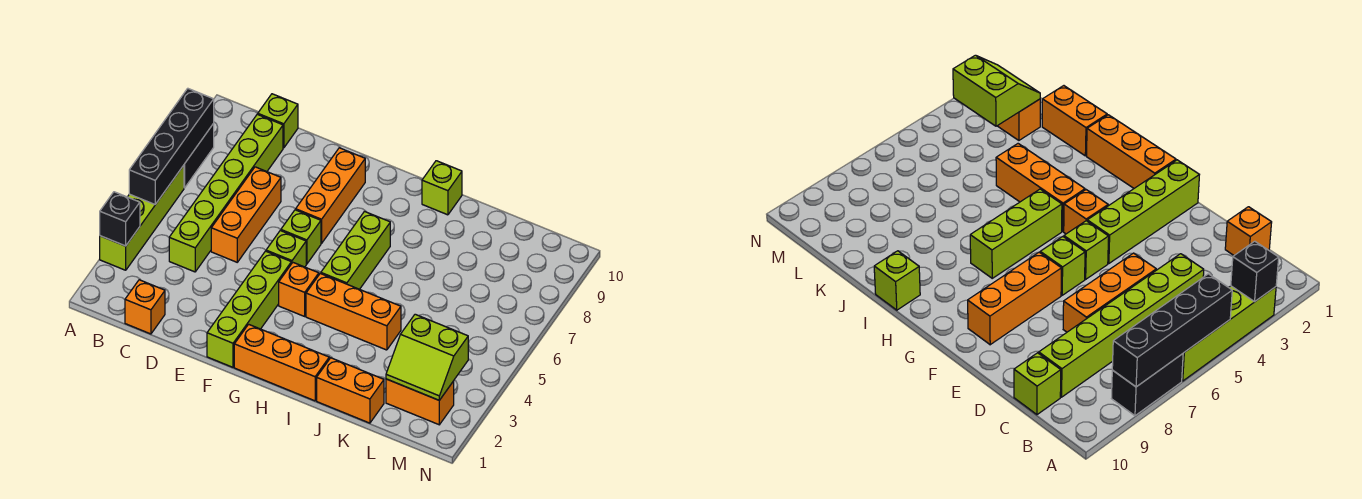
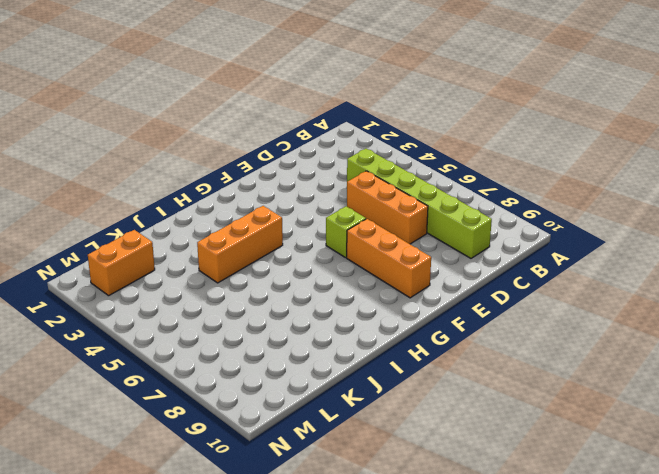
none -> lime 1x4 brick [100,165,184,270]
none -> black 1x2 brick [184,124,214,188]
none -> orange 1x1 brick [125,280,165,334]

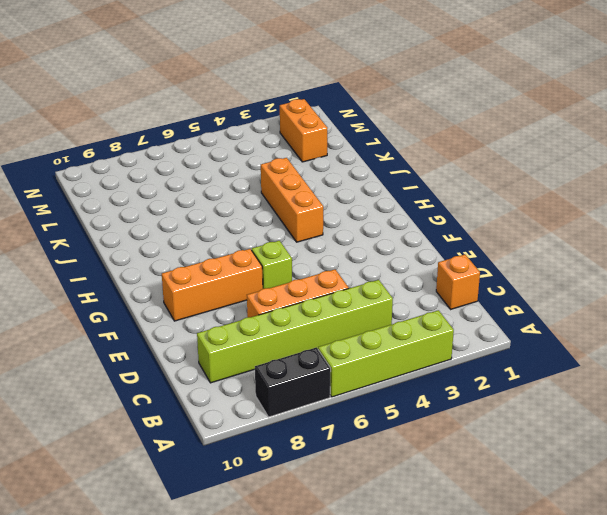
none -> lime 1x1 brick [258,94,298,148]
none -> lime 1x4 brick [207,251,291,367]
none -> lime 1x1 brick [266,231,306,267]

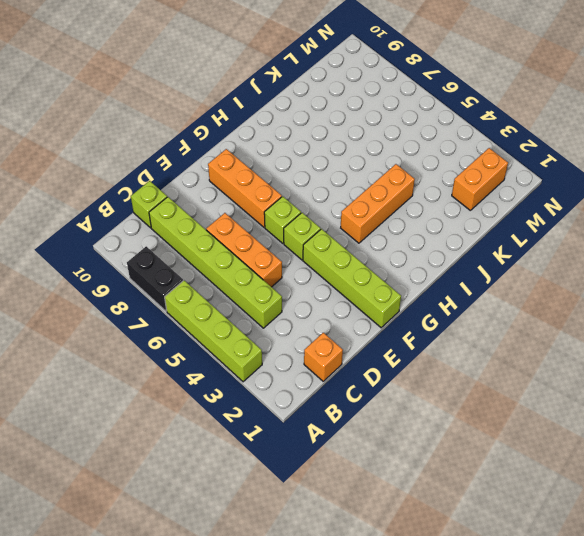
none -> orange 1x3 brick [234,324,329,401]
none -> orange 1x1 brick [279,263,319,316]
none -> lime 1x3 brick [321,212,390,289]

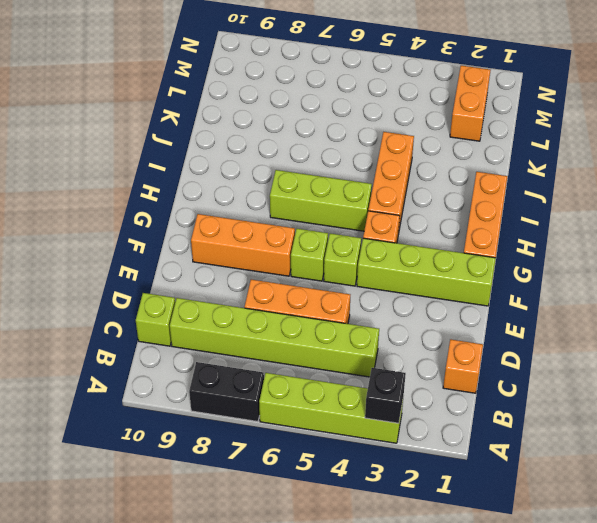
none -> lime 1x1 brick [422,161,462,215]
none -> orange 1x2 brick [317,358,384,423]
none -> black 1x4 brick [129,88,214,204]

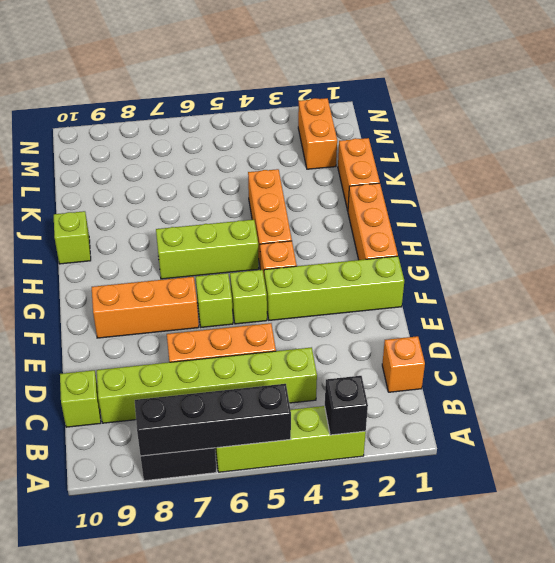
none -> lime 2x2 slope [386,314,468,400]

